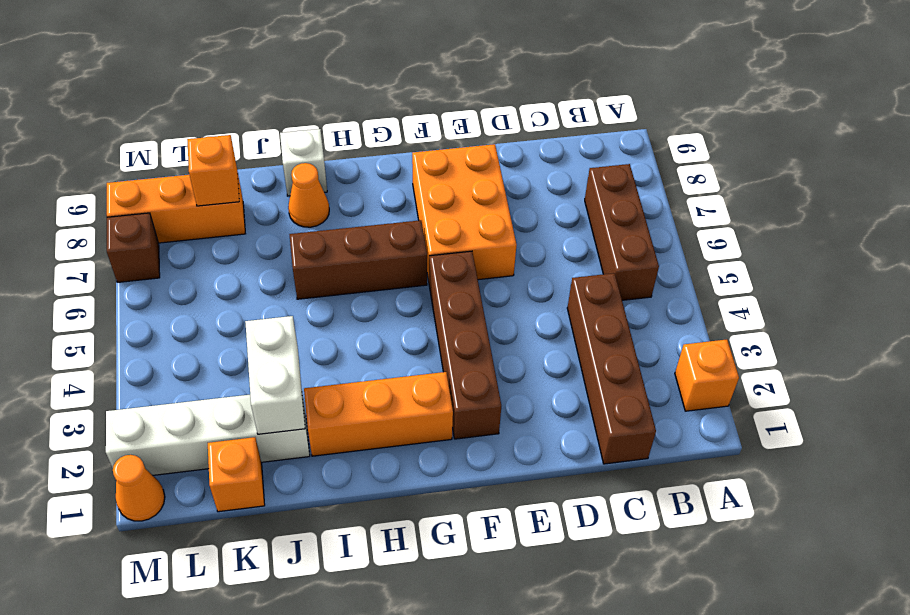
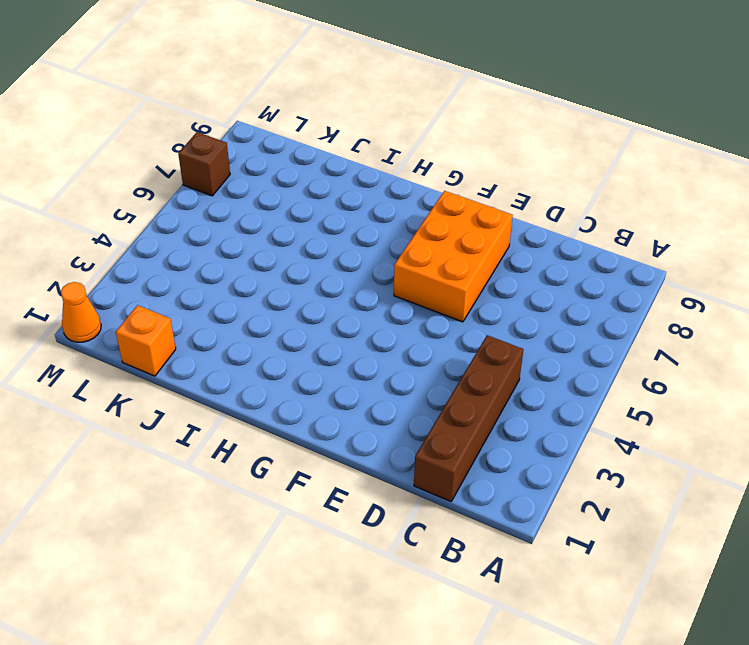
none -> orange 1x1 brick [675,339,739,411]
none -> brown 1x3 brick [585,164,659,300]
none -> brown 1x4 brick [429,251,501,439]

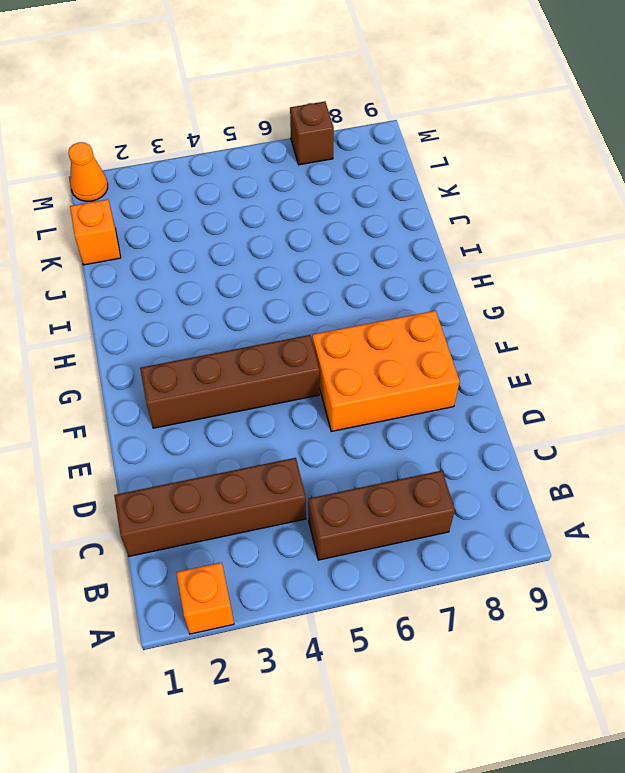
none -> orange 1x3 brick [304,372,453,456]
none -> brown 1x3 brick [289,220,427,299]
none -> orange 1x1 cone [288,163,329,227]

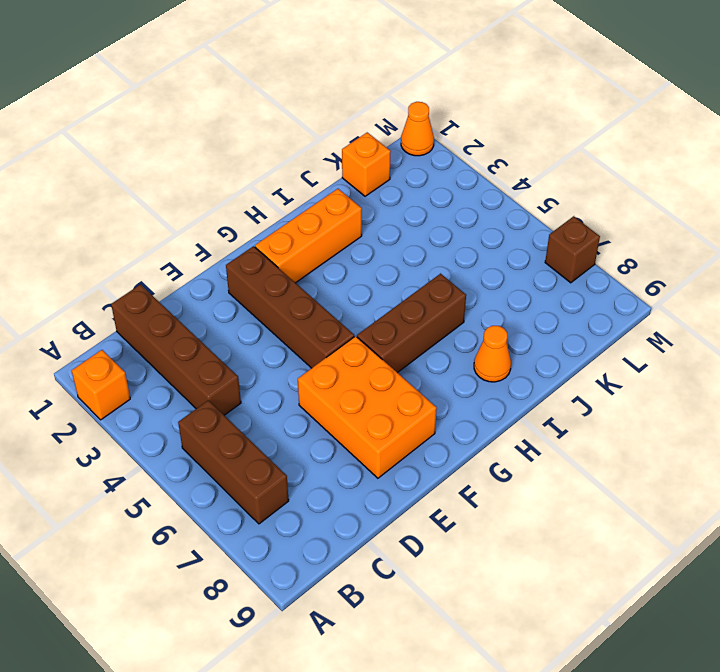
none -> white 1x1 brick [280,129,327,196]
none -> white 1x4 brick [106,395,310,475]
none -> orange 1x3 brick [107,172,245,243]

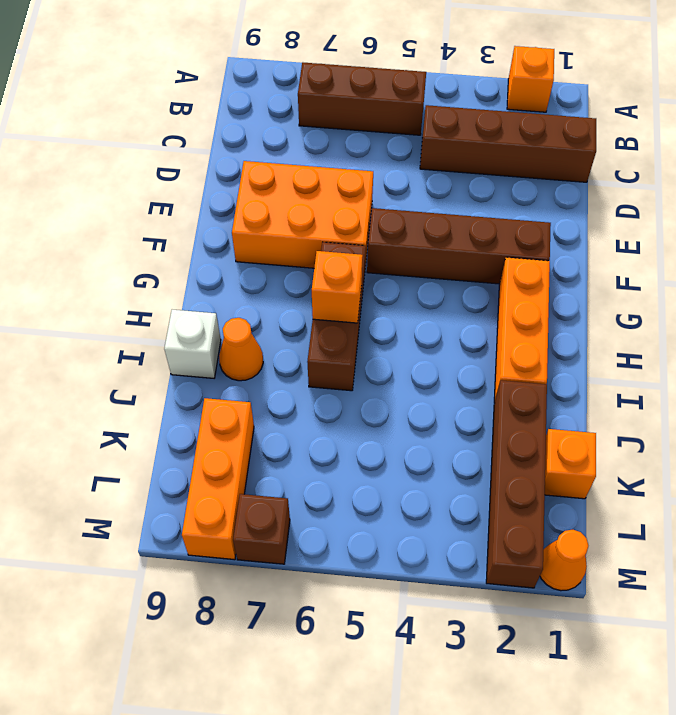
orange 1x1 brick [312,251,363,323] -> orange 1x1 brick moved to [187,135,239,206]
brown 1x4 brick [486,380,547,588] -> white 1x4 brick [106,395,310,475]
none -> white 1x2 brick [245,316,305,434]

